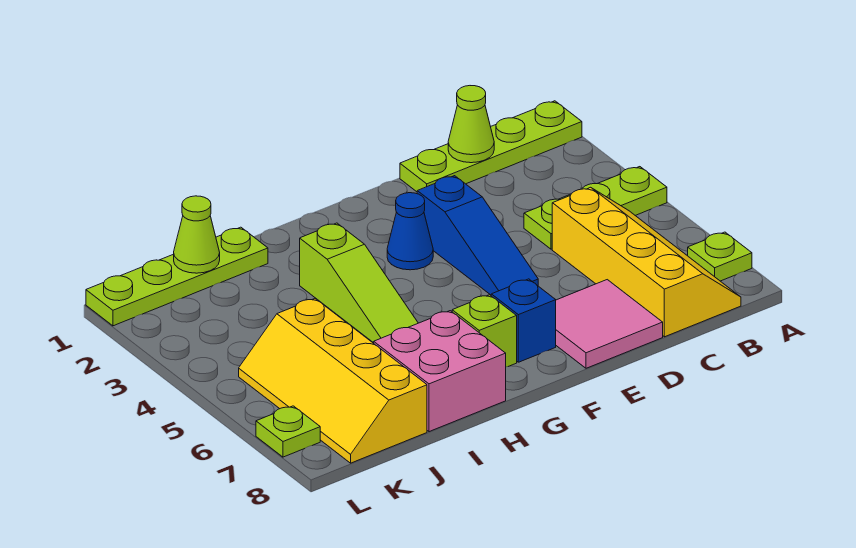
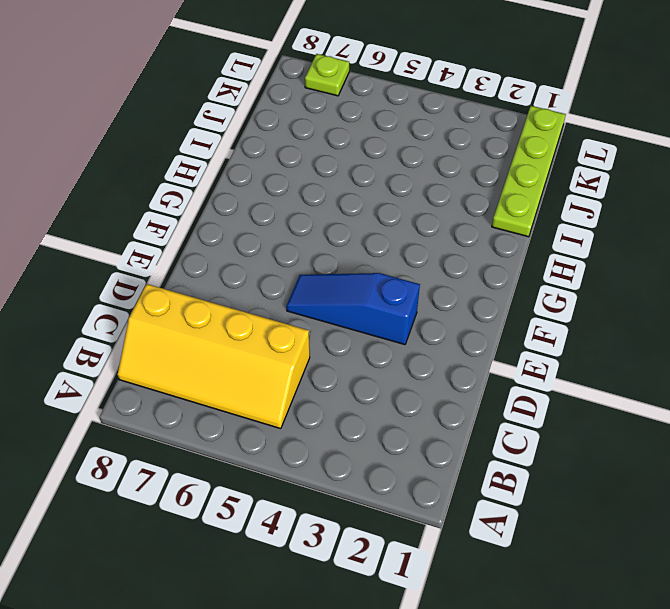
none -> lime 1x4 plate [400,101,582,192]
none -> lime 1x3 plate [524,167,667,249]
none -> lime 1x1 plate [688,232,752,281]

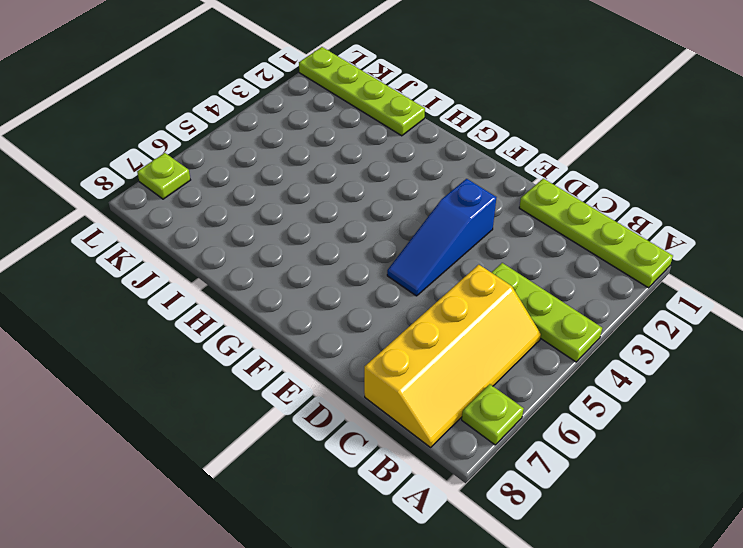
none -> pink 2x2 tile [556,280,663,368]
none -> blue 1x1 cone [387,193,433,270]
none -> blue 1x1 brick [491,279,556,362]

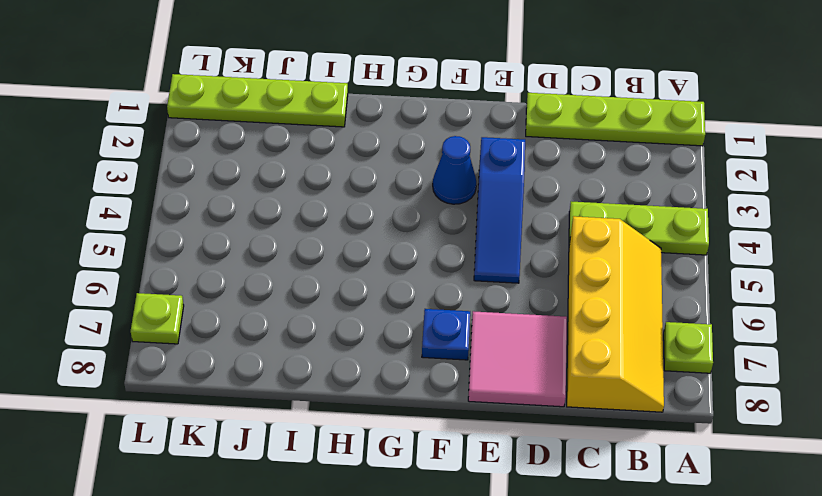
blue 1x1 plate [422,309,470,360] -> blue 1x1 brick [491,279,556,362]
none -> lime 1x1 brick [452,295,517,367]
none -> lime 1x3 slope [300,223,418,343]
none -> pink 2x2 brick [374,311,506,432]

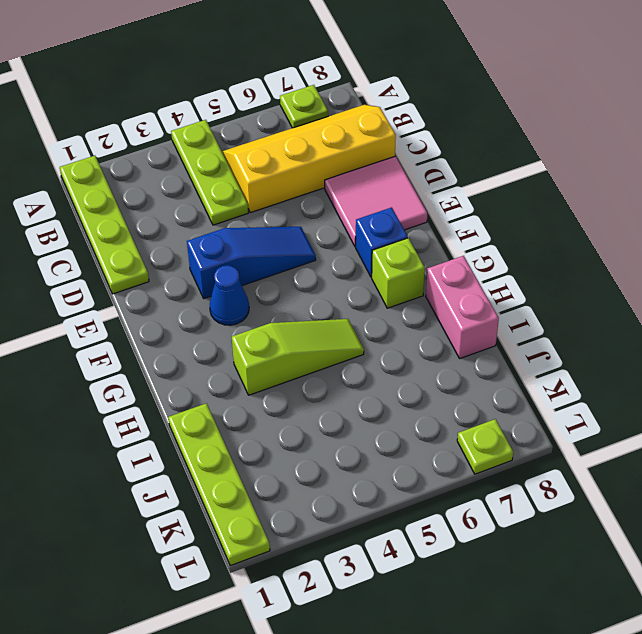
pink 1x2 brick [426,256,499,358] -> pink 2x2 brick [374,311,506,432]
none -> yellow 2x4 slope [239,299,427,463]
none -> lime 1x1 cone [448,86,494,163]
none -> lime 1x1 cone [174,196,220,273]

